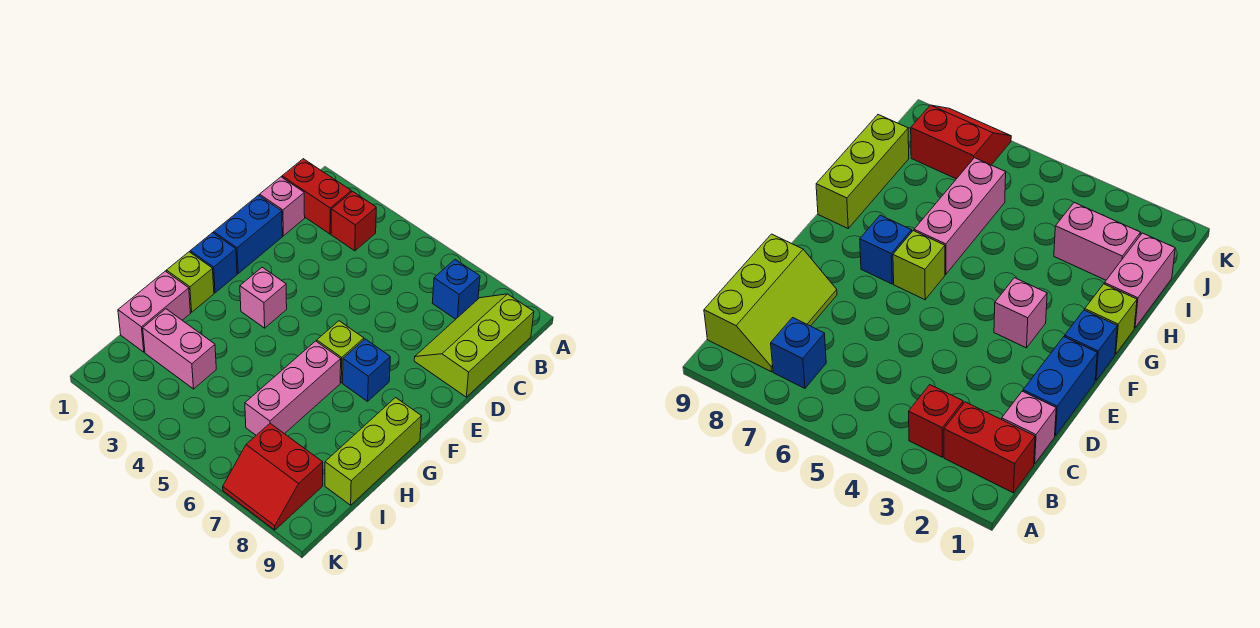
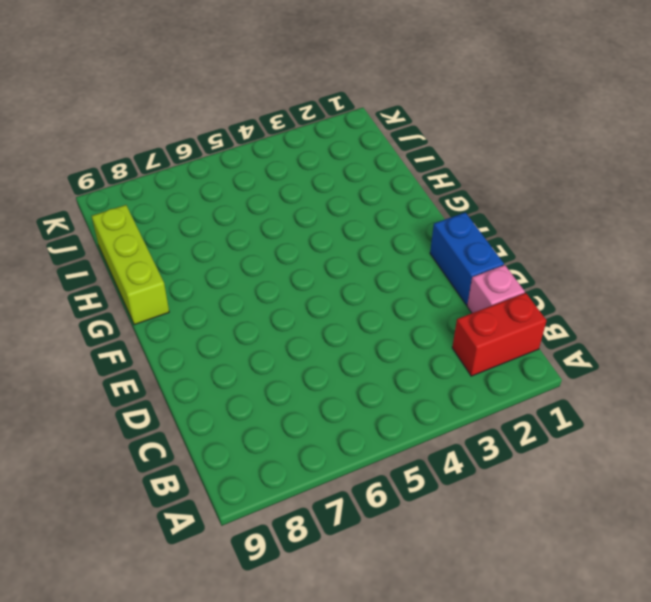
none -> red 1x1 brick [331,192,376,251]
none -> blue 1x1 brick [433,260,480,319]
none -> lime 2x3 slope [414,294,534,397]

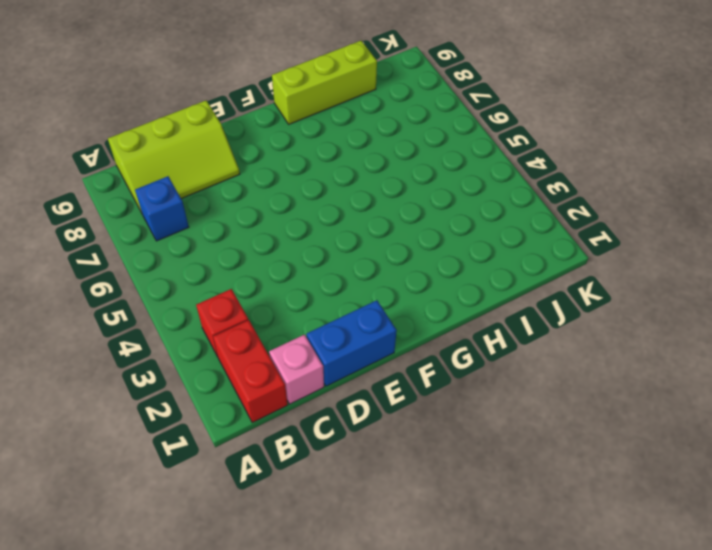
none -> blue 1x1 brick [190,233,237,293]
none -> pink 1x1 brick [240,267,287,328]
none -> lime 1x1 brick [317,321,364,383]

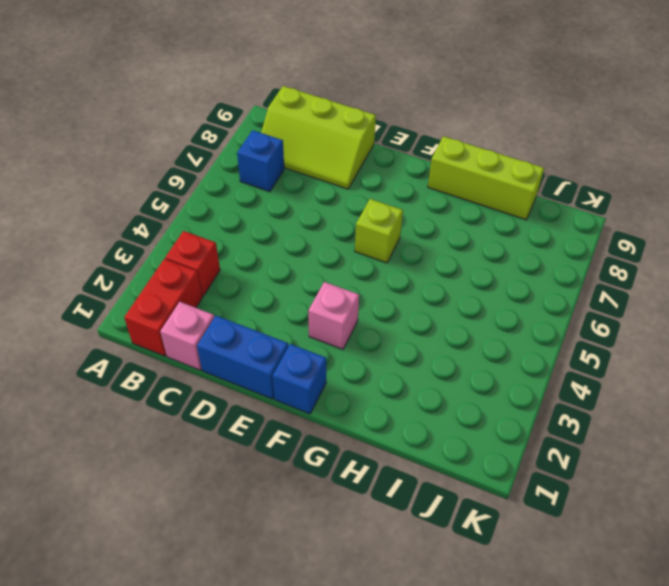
none -> blue 1x1 brick [343,339,390,401]
none -> lime 1x1 brick [166,252,214,312]
none -> pink 1x3 brick [245,341,341,435]

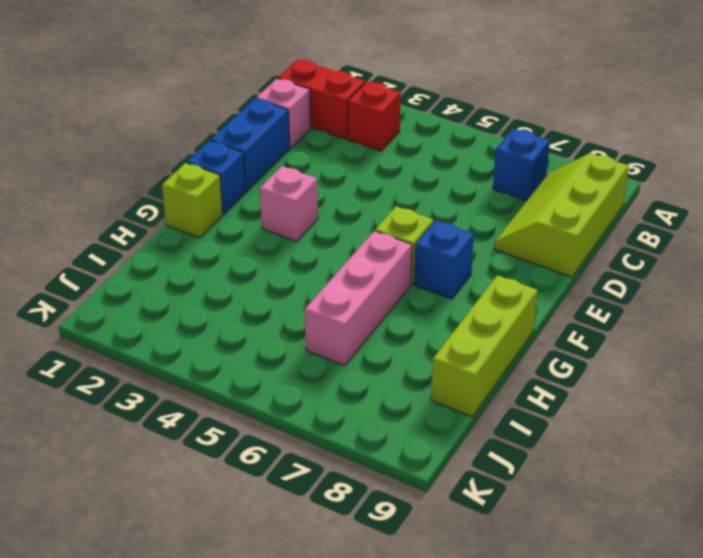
none -> pink 1x2 brick [118,271,191,352]
none -> pink 1x2 brick [143,309,216,389]
none -> red 2x2 slope [223,423,323,530]

